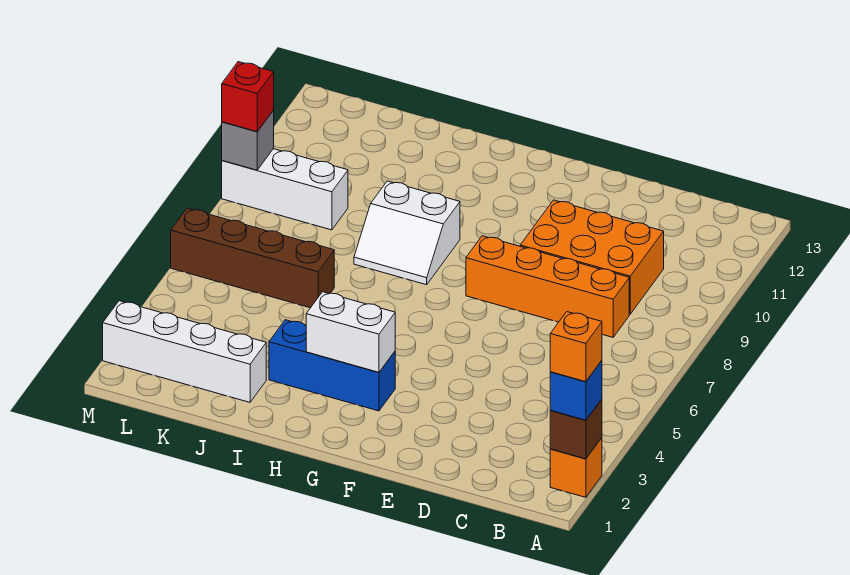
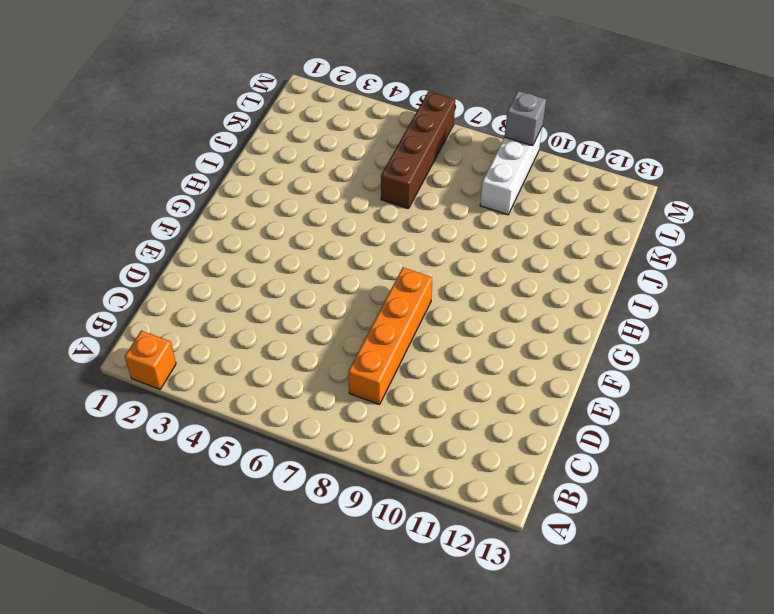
none -> orange 2x3 brick [520,200,664,314]
none -> blue 1x3 brick [269,320,395,411]
none -> white 2x2 slope [354,181,460,285]

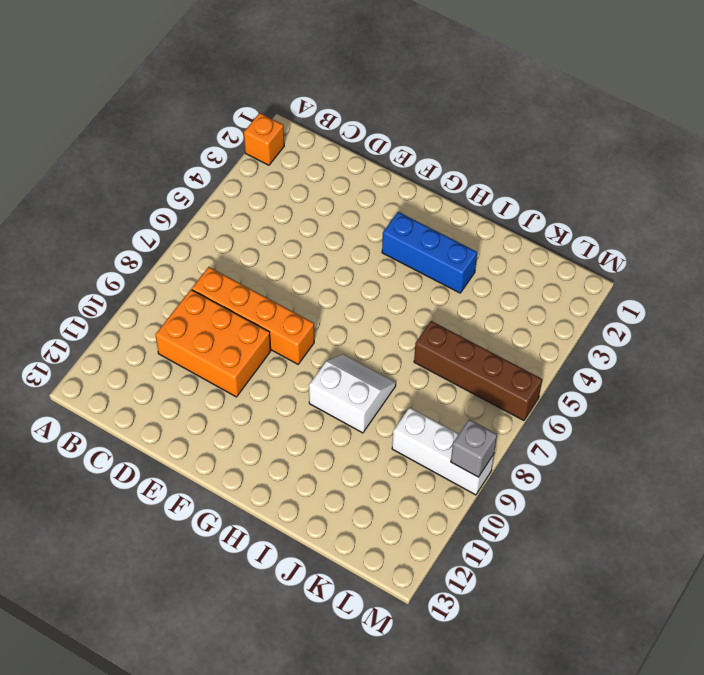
none -> white 1x4 brick [103,301,266,402]
none -> brown 1x1 brick [550,399,602,459]
none -> white 1x2 brick [306,292,395,372]

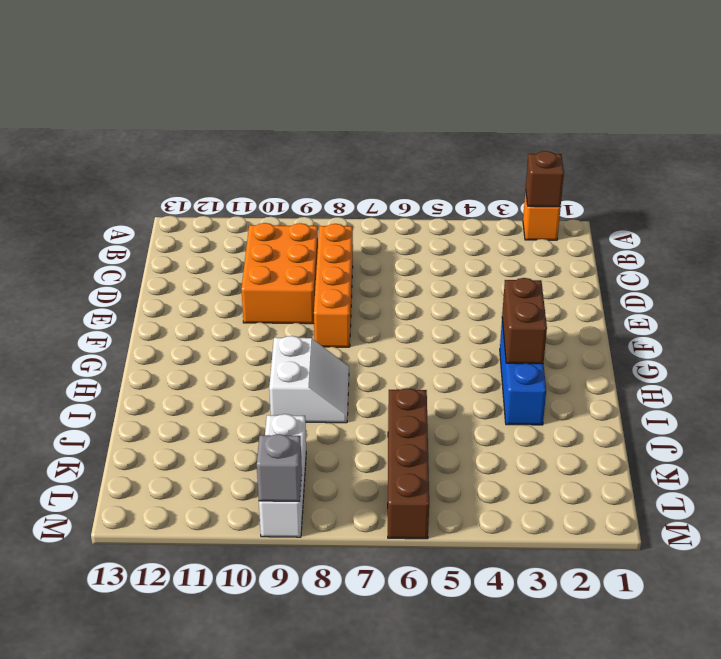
brown 1x2 brick [502,278,547,364] -> white 1x2 brick [306,292,395,372]
none -> white 1x4 brick [103,301,266,402]
none -> blue 1x1 brick [550,361,602,420]
none -> red 1x1 brick [222,62,274,132]

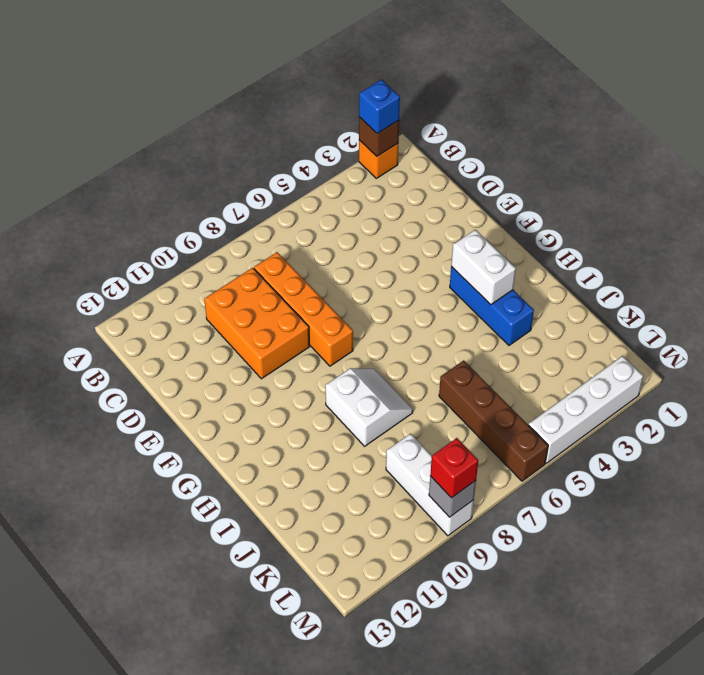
white 1x4 brick [529,356,643,463] -> white 1x4 brick turned to [103,301,266,402]
none -> orange 1x1 brick [550,312,602,382]

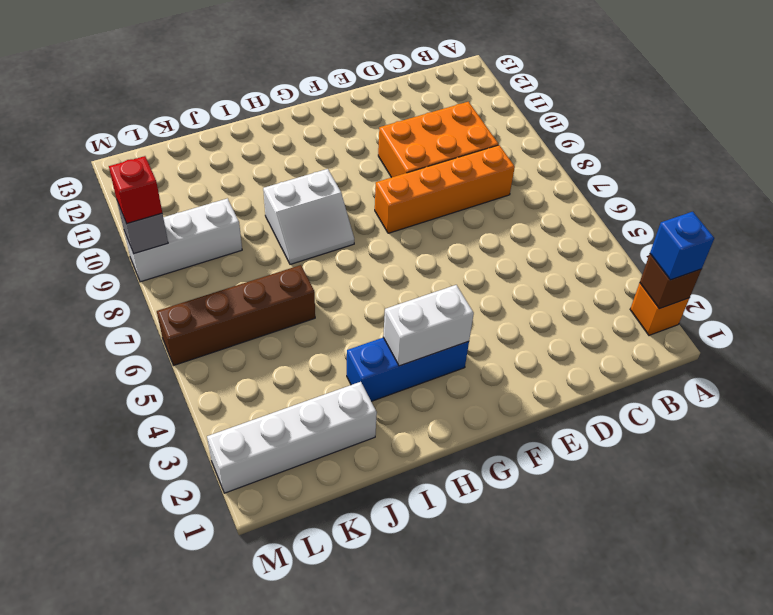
none -> orange 1x1 brick [550,312,602,382]

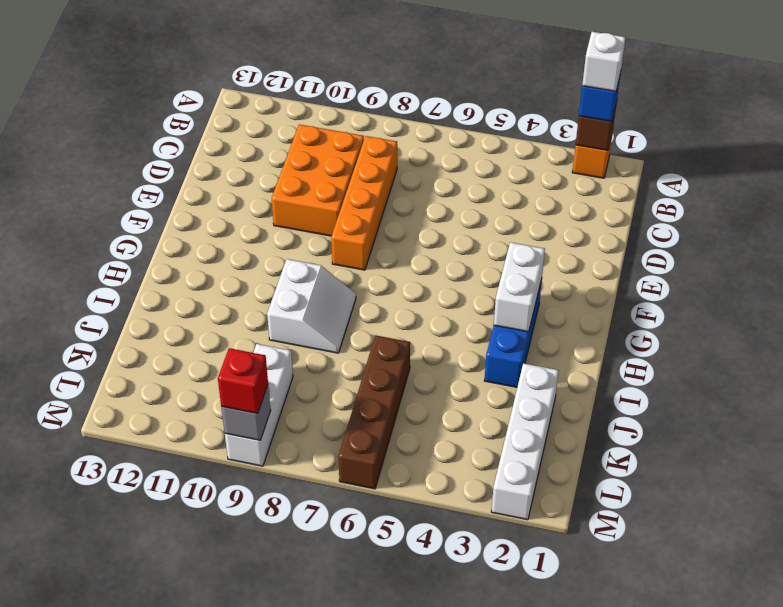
white 1x1 brick [582,32,626,91] -> orange 1x1 brick [550,312,602,382]

